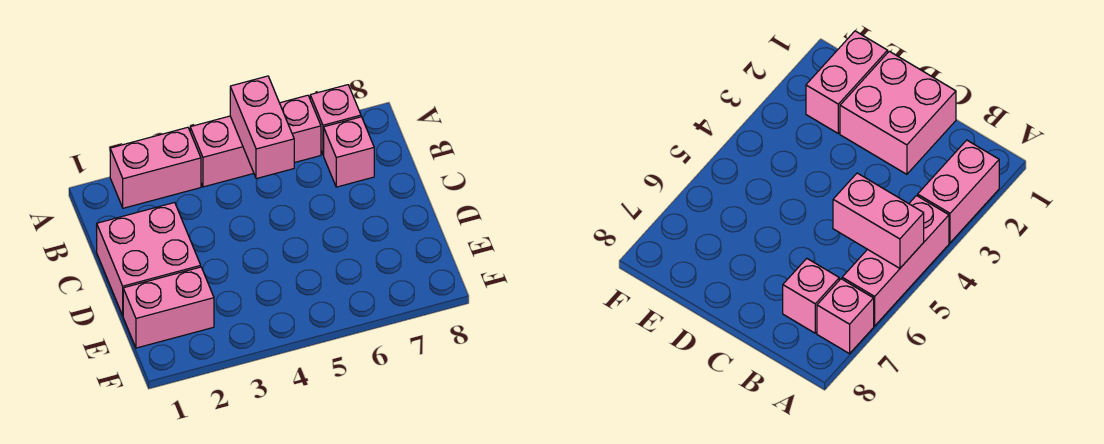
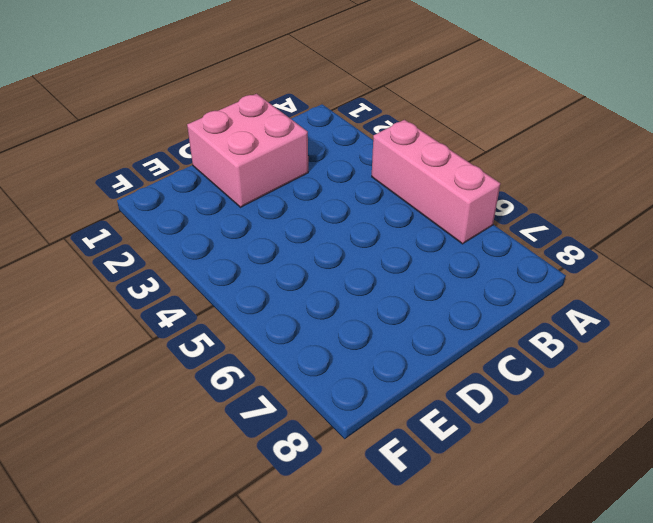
none -> pink 1x2 brick [110,127,201,208]
none -> pink 1x1 brick [310,85,361,155]

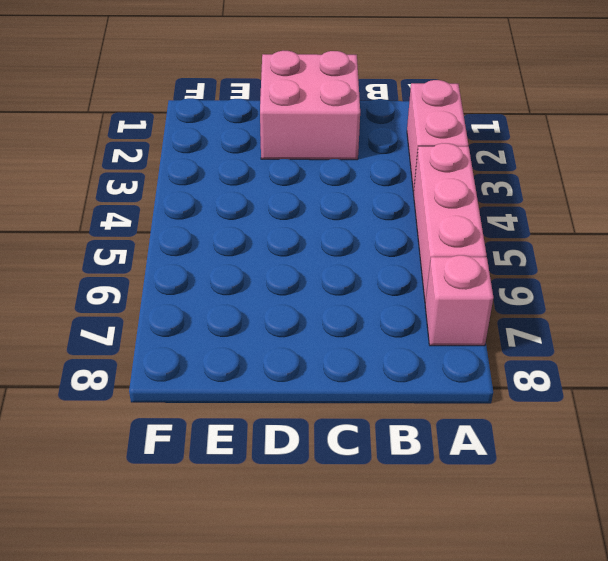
none -> pink 1x1 brick [324,117,374,187]
none -> pink 1x2 brick [123,267,214,348]

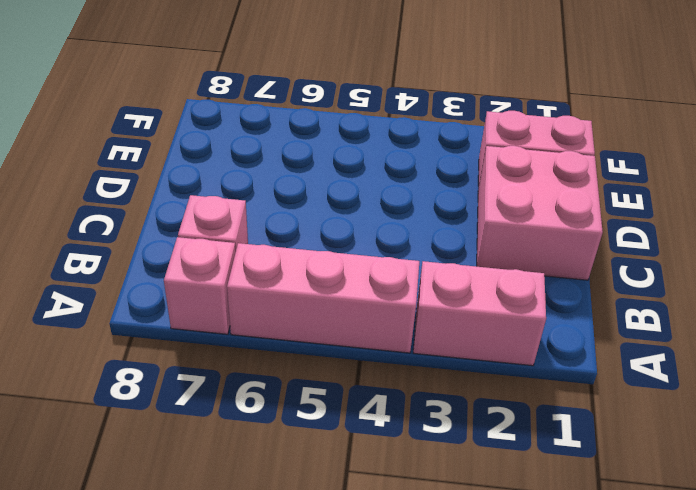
none -> pink 1x2 brick [230,76,294,179]

